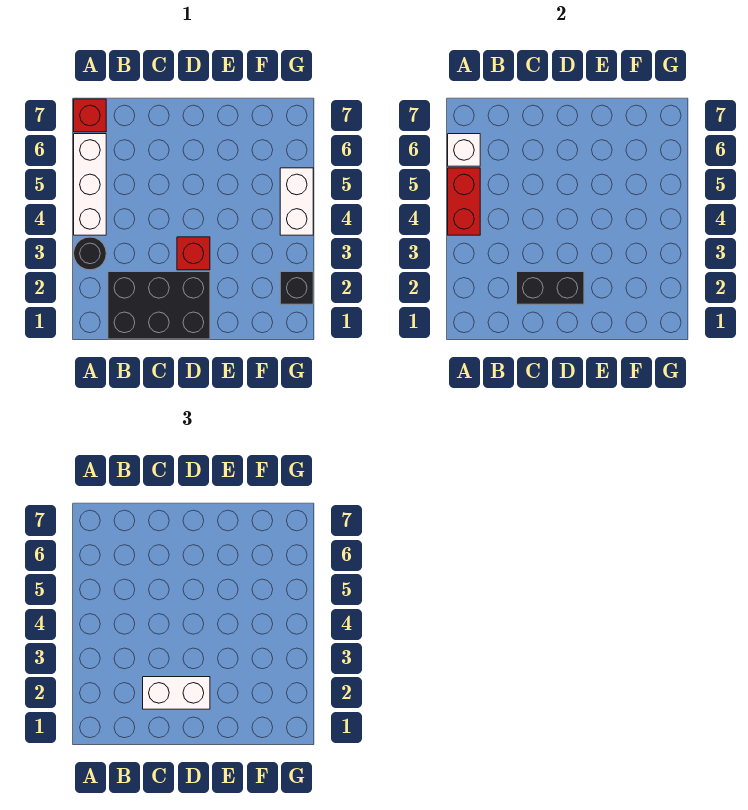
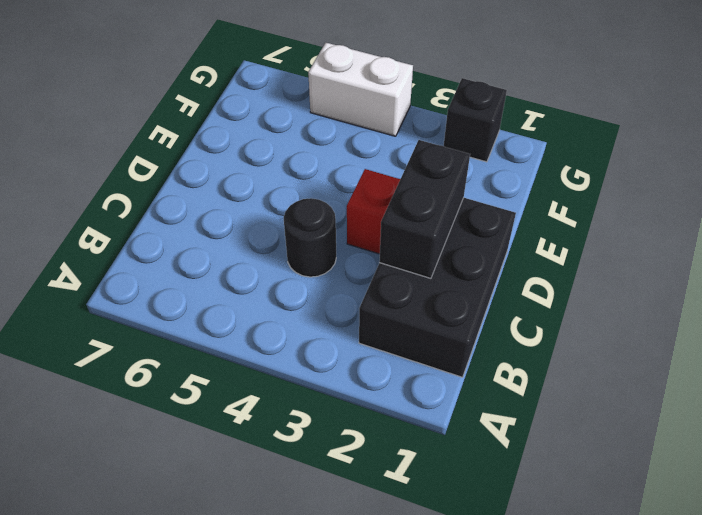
black 1x1 round brick [284,198,336,277] -> black 1x1 round brick moved to [74,237,106,270]
none -> white 1x3 brick [74,134,106,235]
none -> red 1x1 brick [74,99,106,132]

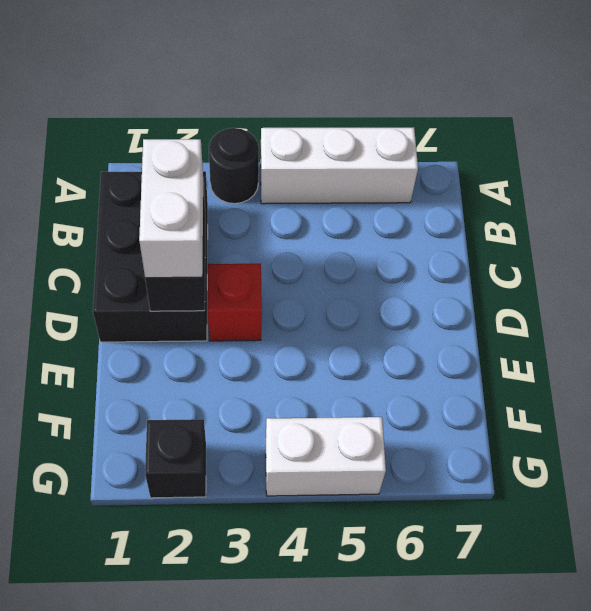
none -> red 1x1 brick [74,99,106,132]
none -> red 1x2 brick [448,168,480,235]

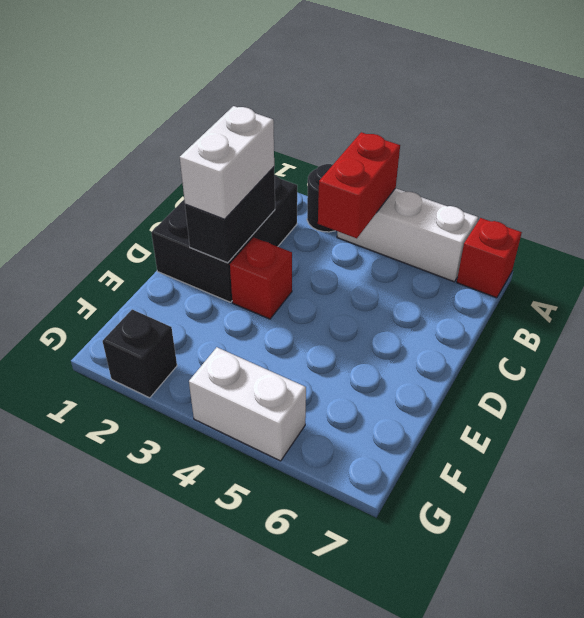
red 1x2 brick [318,132,400,238] -> red 1x2 brick turned to [448,168,480,235]
none -> white 1x1 brick [448,134,480,166]

